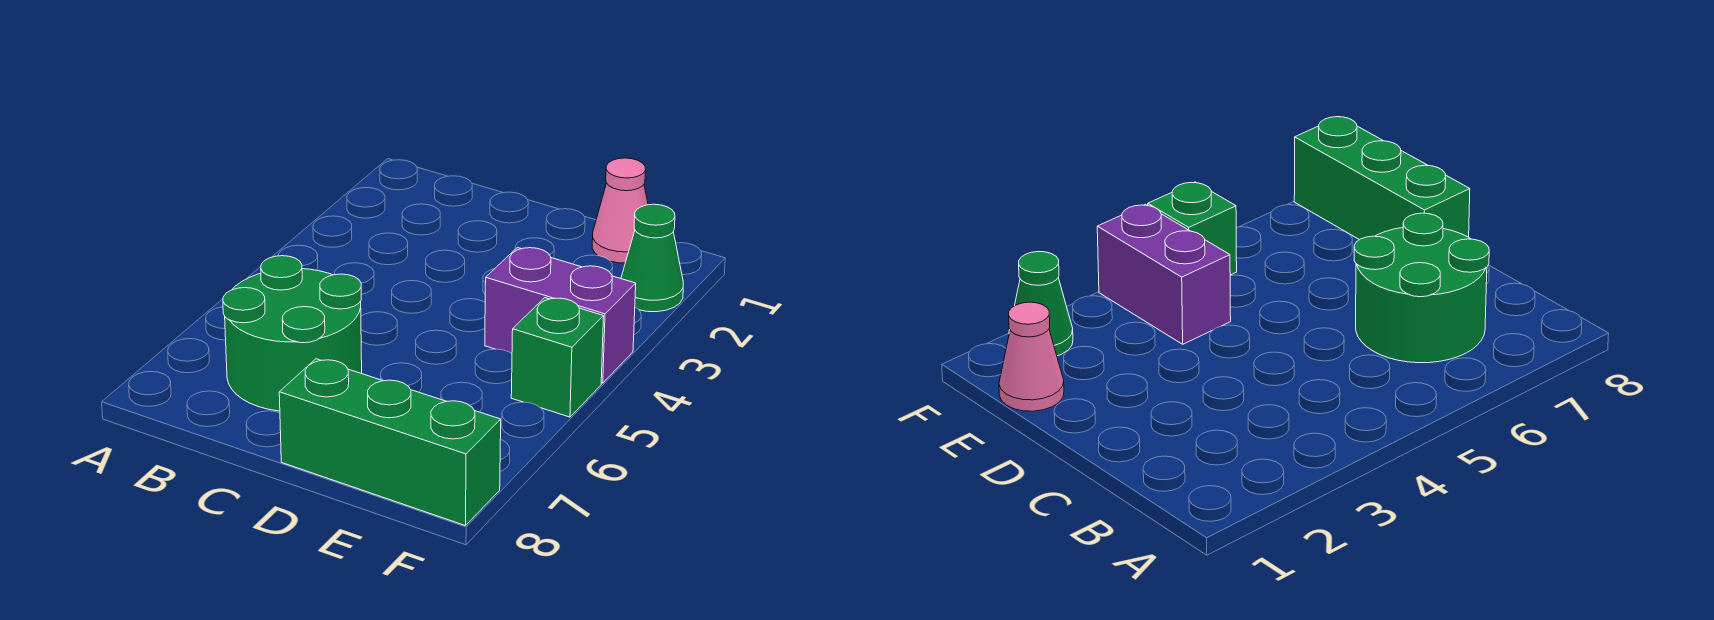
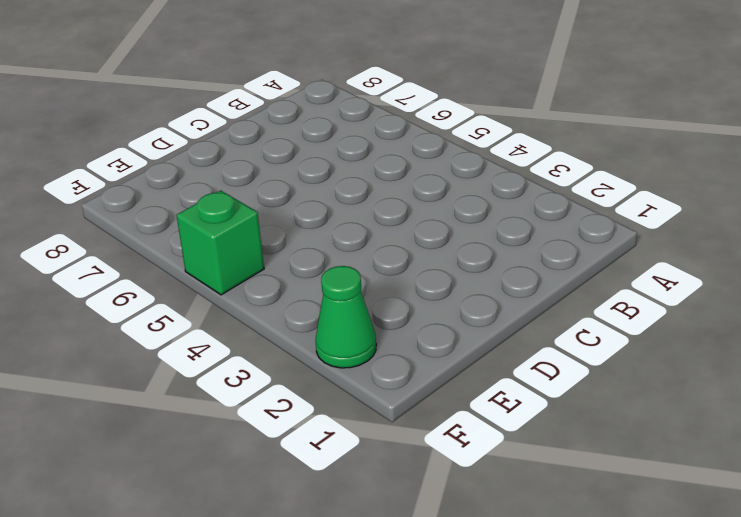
none -> green 2x2 round brick [223,256,362,411]
none -> green 1x3 brick [279,359,501,526]

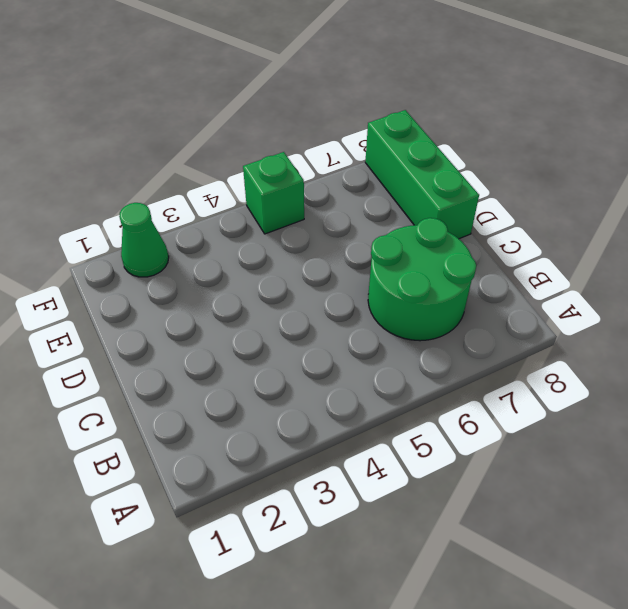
none -> pink 1x1 cone [592,158,648,263]
none -> purple 1x2 brick [485,248,636,383]

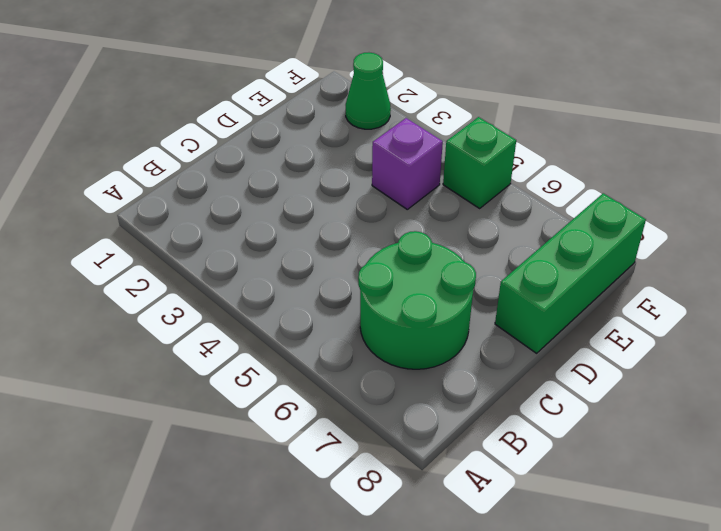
purple 1x1 brick [372,118,443,209] -> purple 1x2 brick [485,248,636,383]
none -> pink 1x1 cone [592,158,648,263]

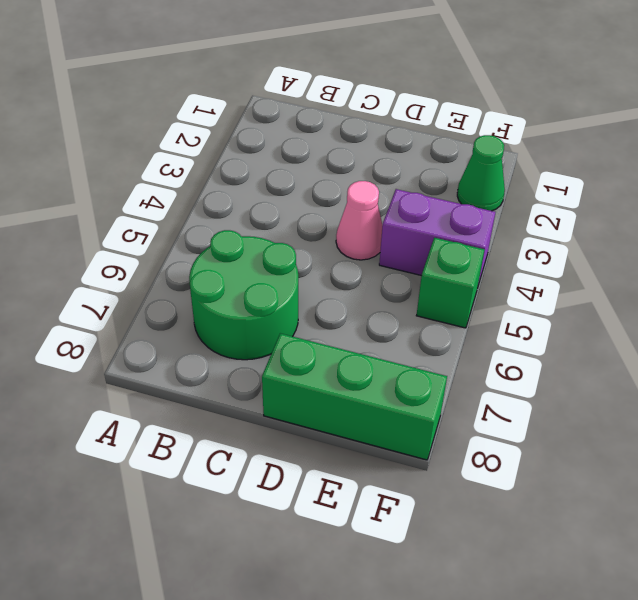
pink 1x1 cone [336,181,383,260] -> pink 1x1 cone moved to [592,158,648,263]

